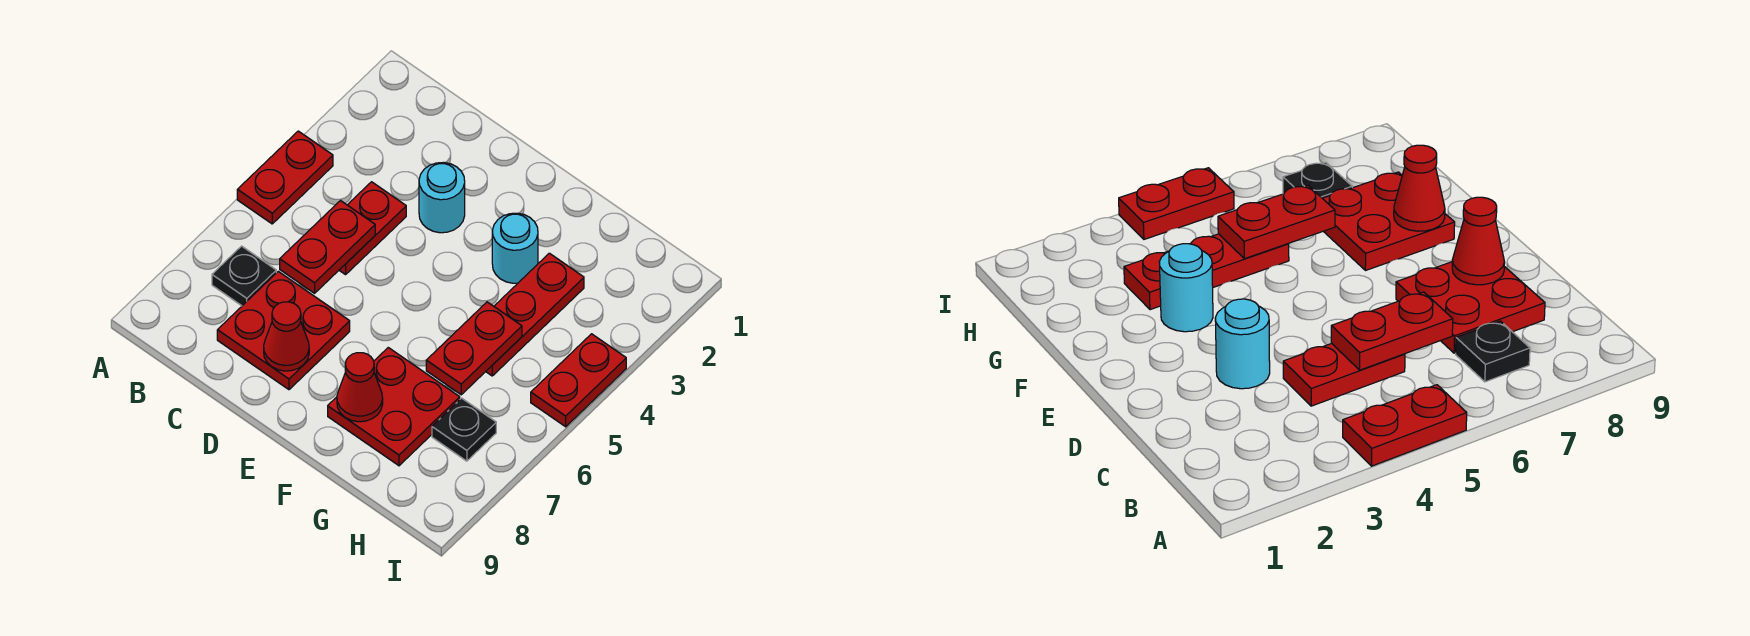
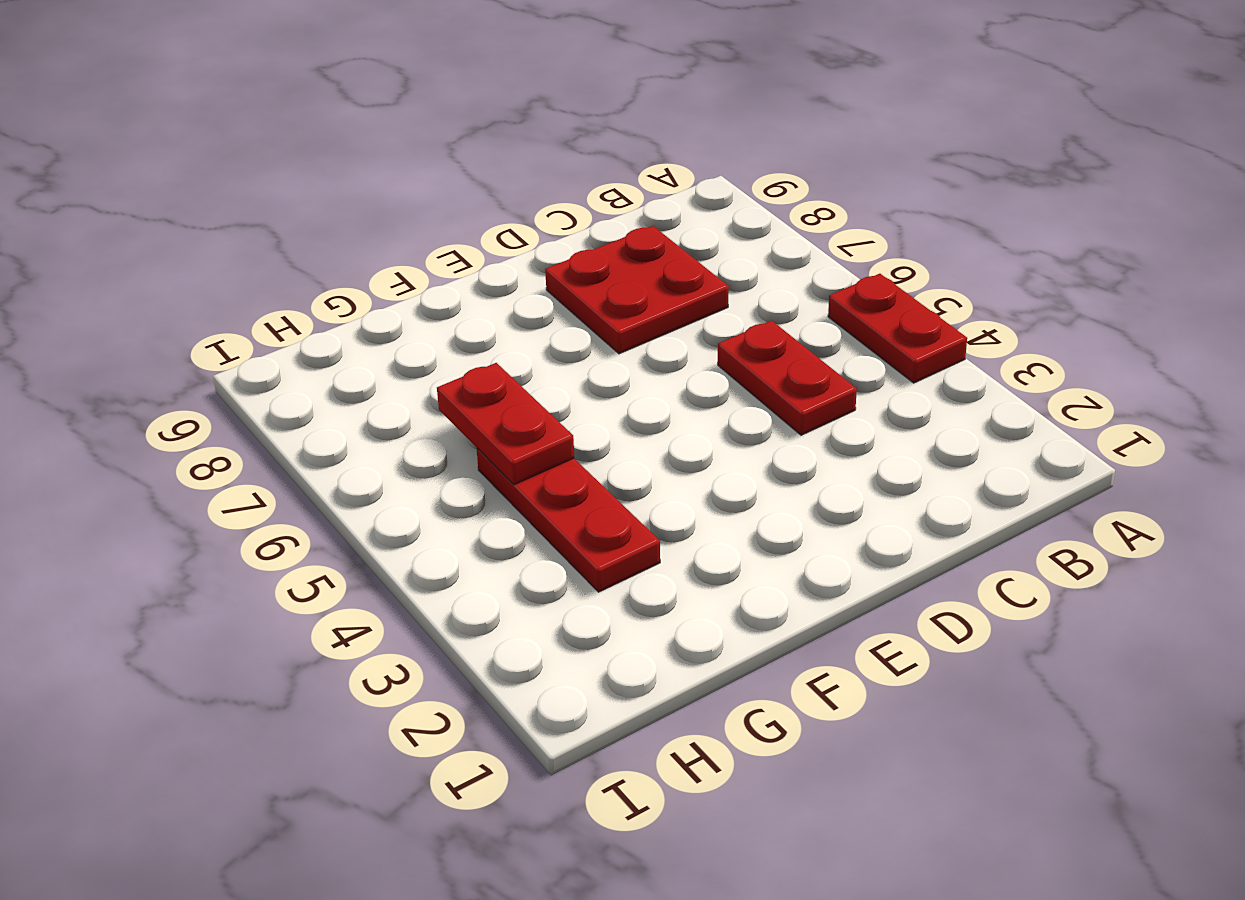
none -> black 1x1 plate [212,246,276,306]
none -> cyan 1x1 round brick [419,162,465,233]
none -> cyan 1x1 round brick [492,213,538,283]

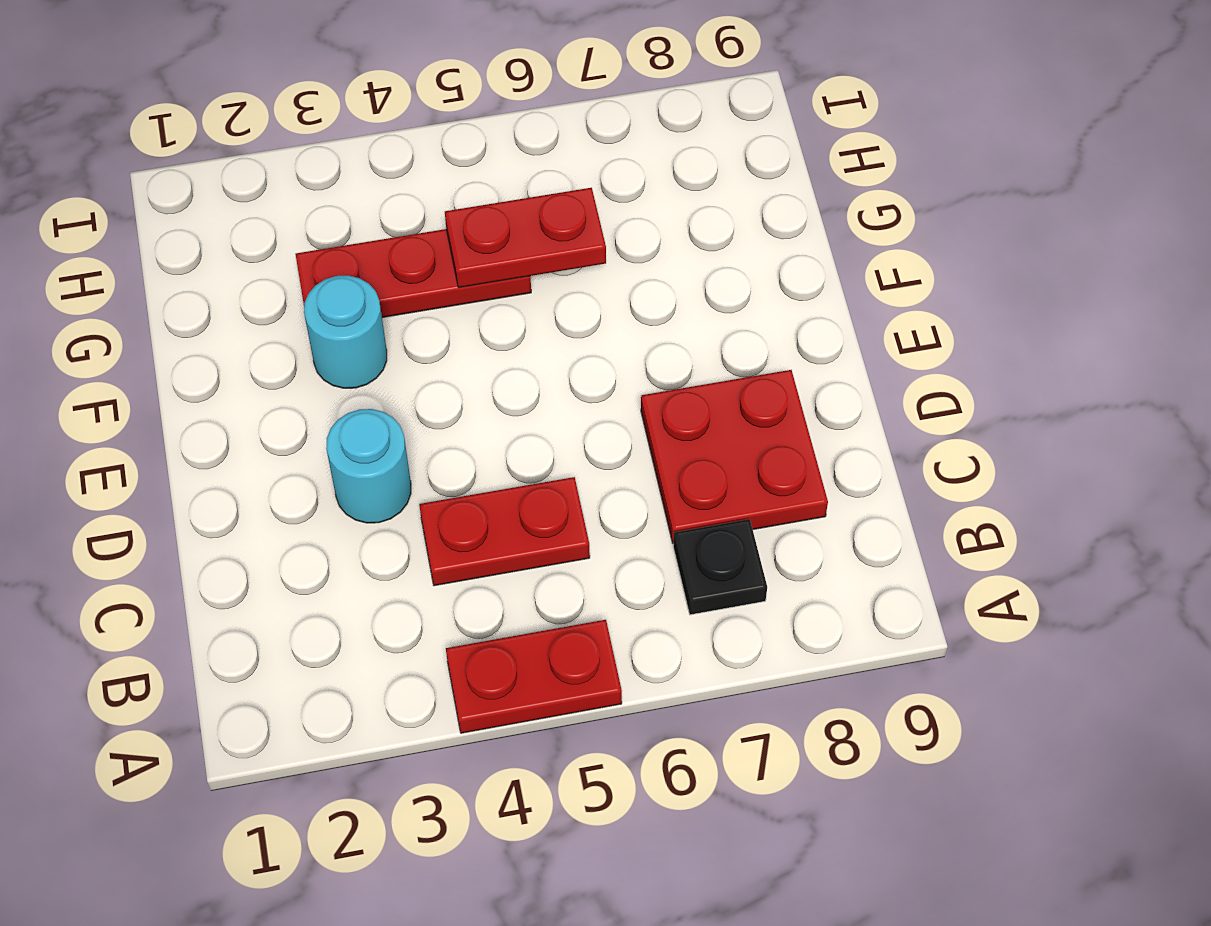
none -> red 2x2 plate [328,348,460,466]
none -> black 1x1 plate [432,398,496,461]
none -> red 1x2 plate [531,334,626,427]

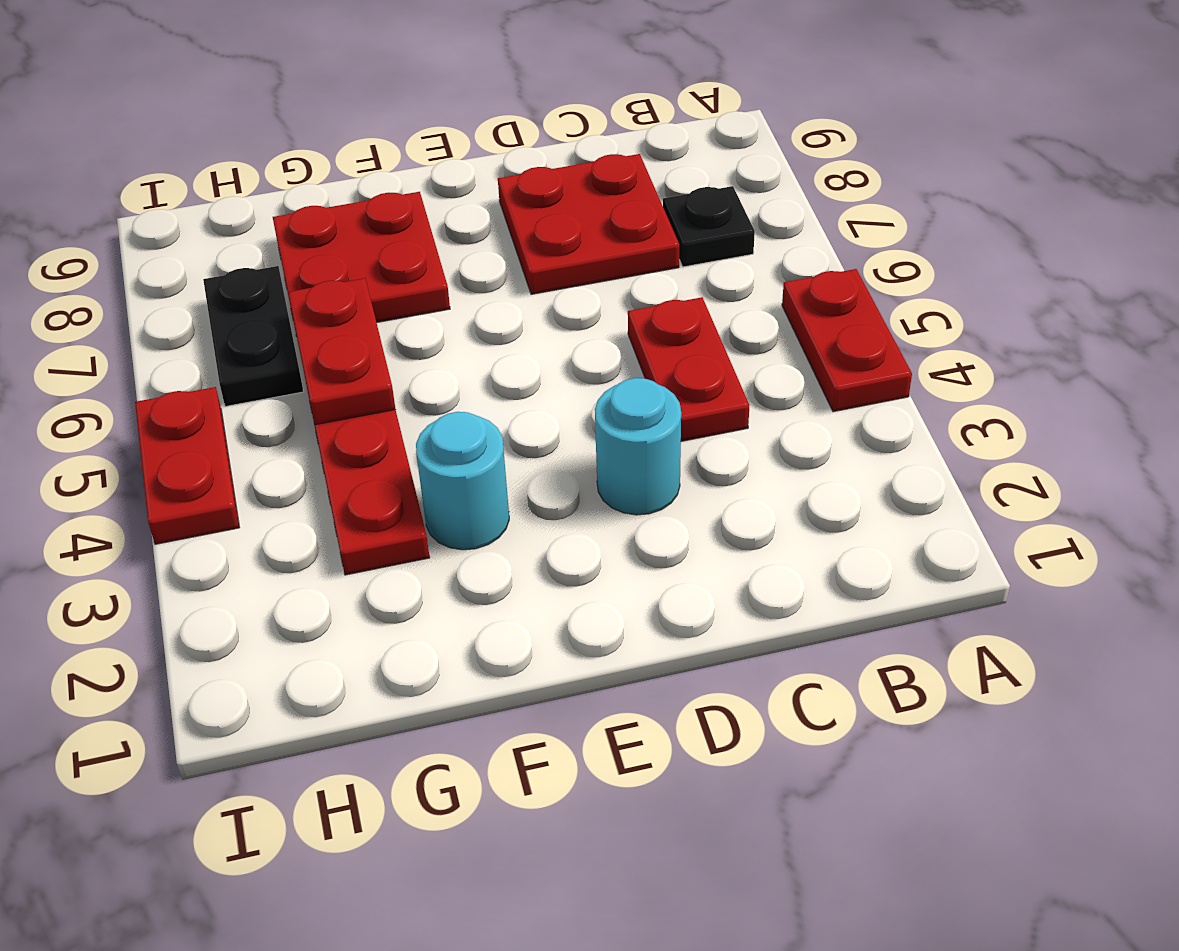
black 1x2 plate [203,266,304,406] -> black 1x1 plate [432,398,496,461]
none -> red 1x2 plate [280,201,375,293]
none -> red 1x1 cone [264,302,309,371]
none -> red 1x1 cone [337,353,383,422]

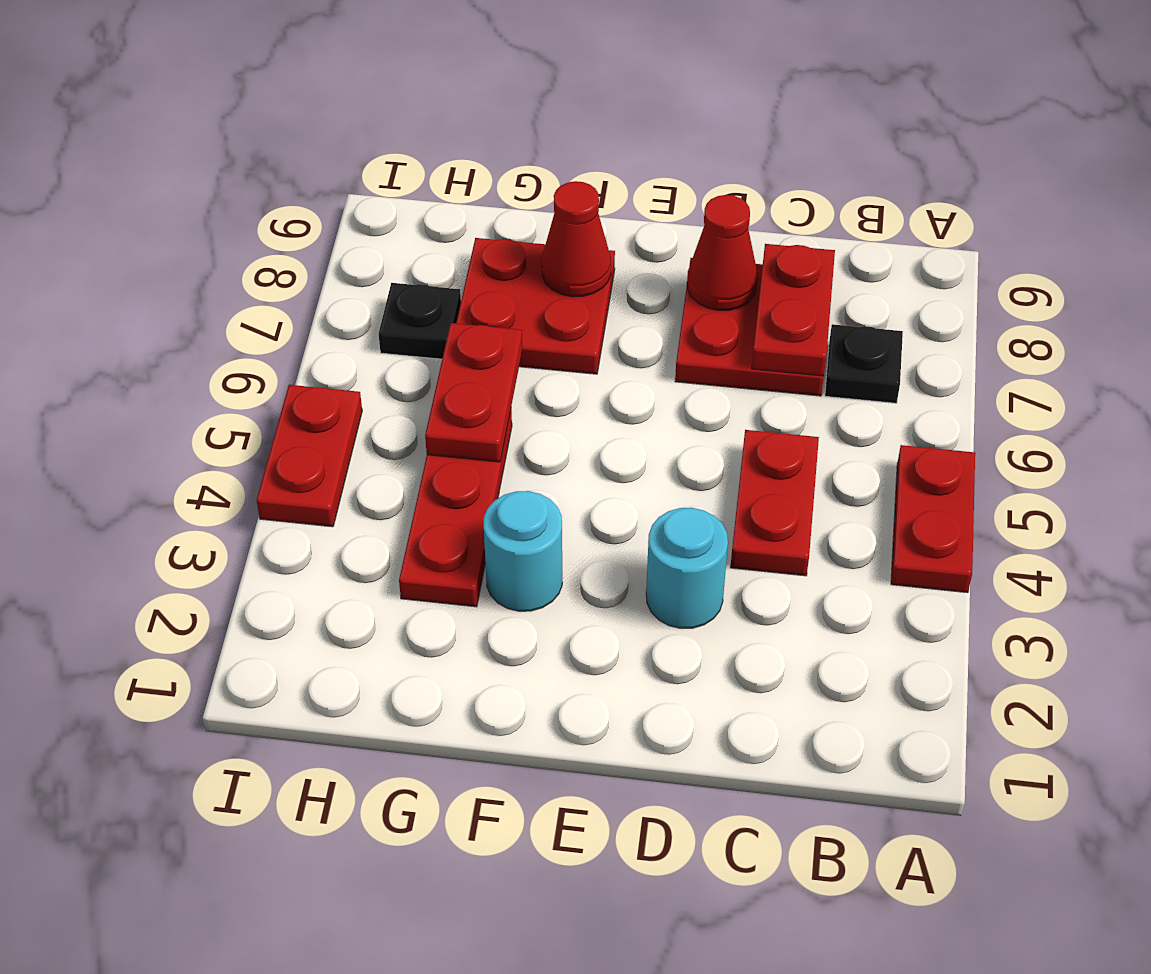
red 1x2 plate [752,244,835,376] -> red 1x2 plate moved to [280,201,375,293]

